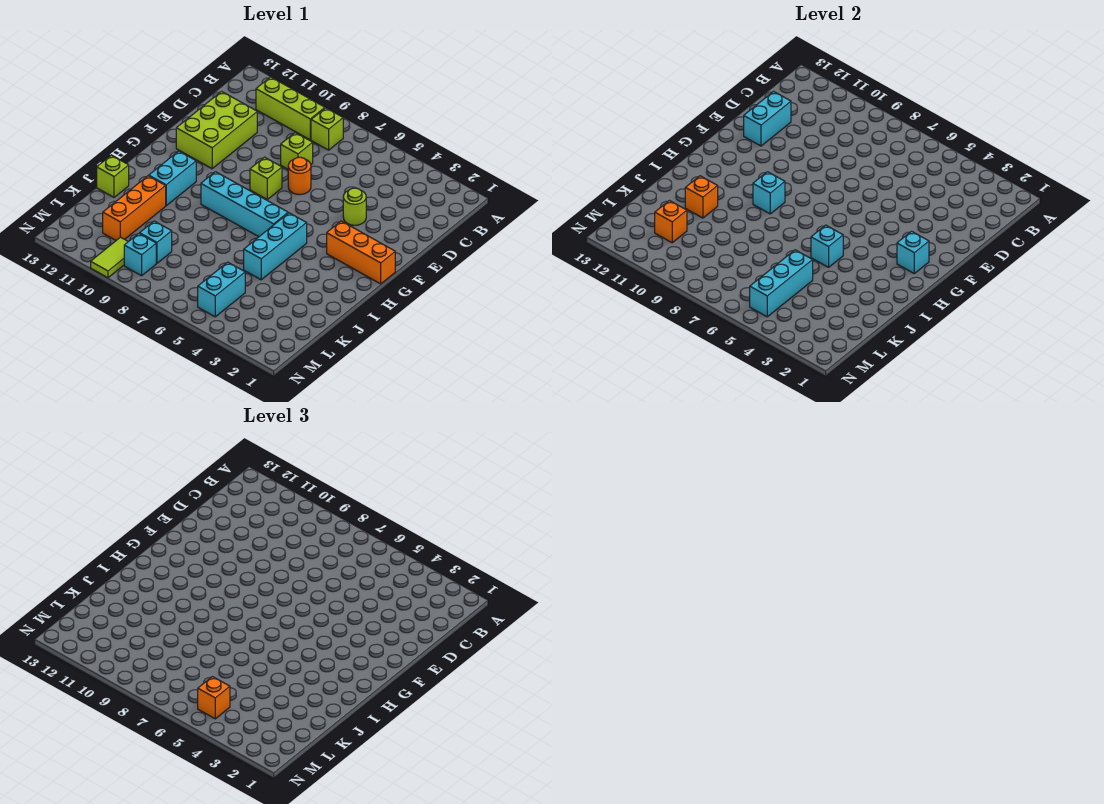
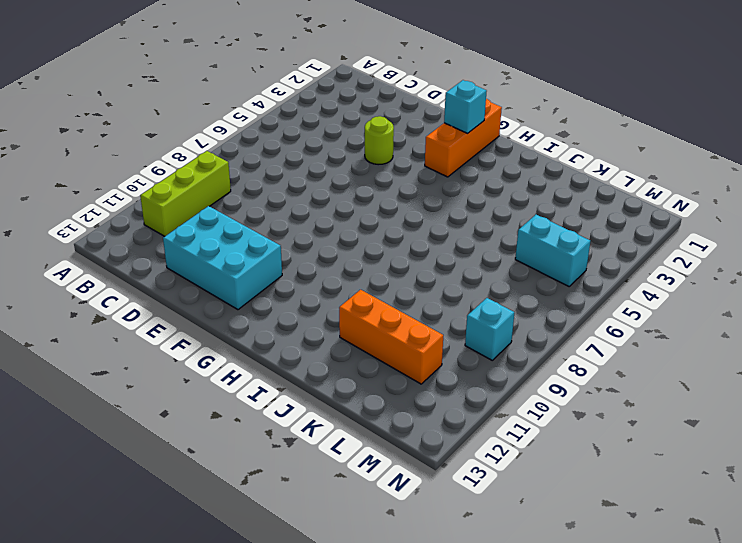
cyan 2x3 brick [163,206,282,310] -> lime 2x3 brick [176,91,257,169]
none -> lime 1x1 brick [311,108,343,150]
none -> lime 1x1 brick [281,133,313,169]
none -> orange 1x1 round brick [288,157,311,195]

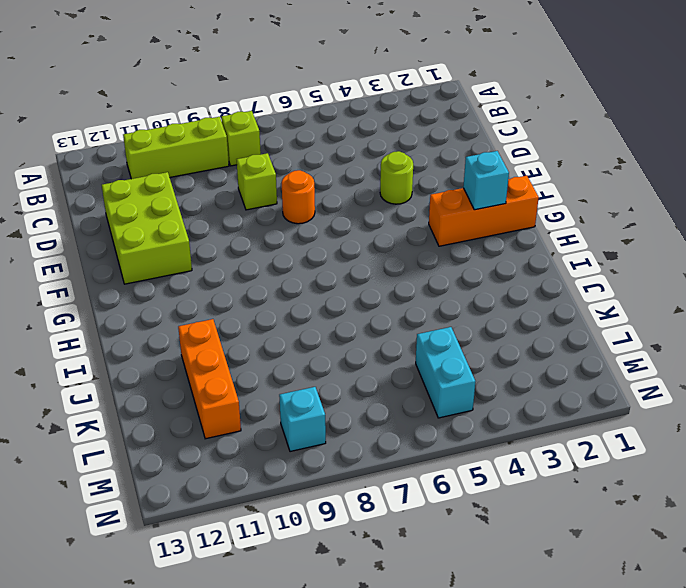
none -> lime 1x1 brick [250,157,282,199]
none -> cyan 1x3 brick [244,213,307,280]
none -> cyan 1x4 brick [201,172,288,237]

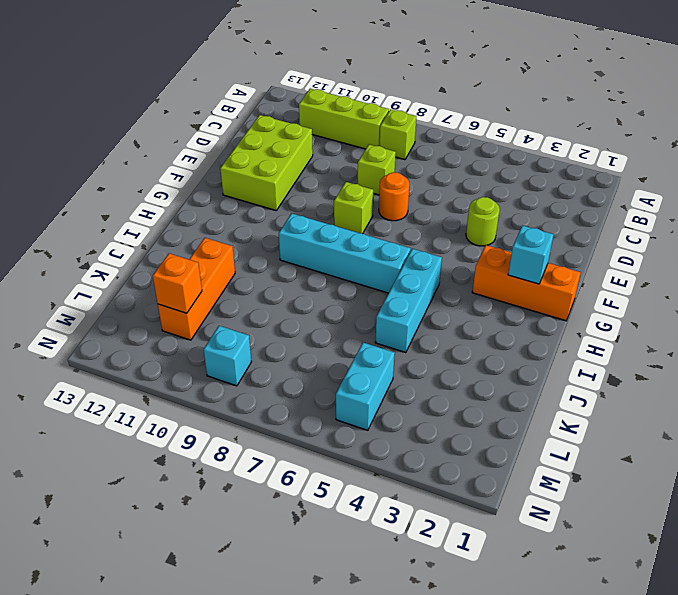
none -> cyan 1x2 brick [149,151,196,206]
none -> lime 1x1 brick [97,155,129,197]
none -> cyan 1x1 brick [140,221,172,263]

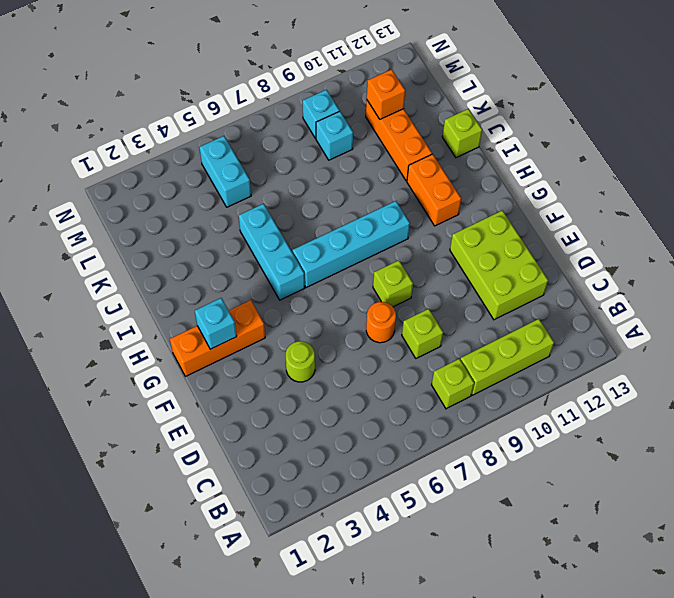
orange 1x2 brick [407,154,461,226] -> cyan 1x2 brick [149,151,196,206]
none -> lime 1x2 tile [91,237,128,278]
none -> cyan 1x2 brick [744,91,791,146]
none -> cyan 1x1 brick [753,172,785,214]

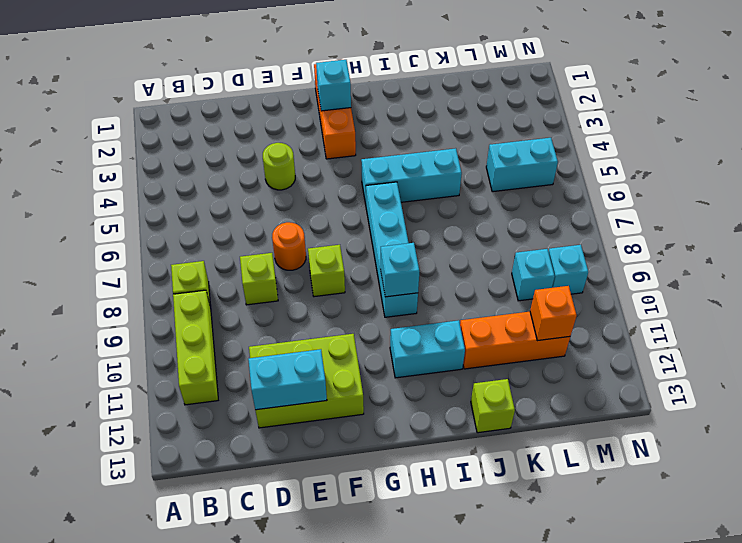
none -> lime 1x2 tile [91,237,128,278]
none -> cyan 1x1 brick [811,225,843,267]
none -> orange 1x1 brick [685,176,718,218]

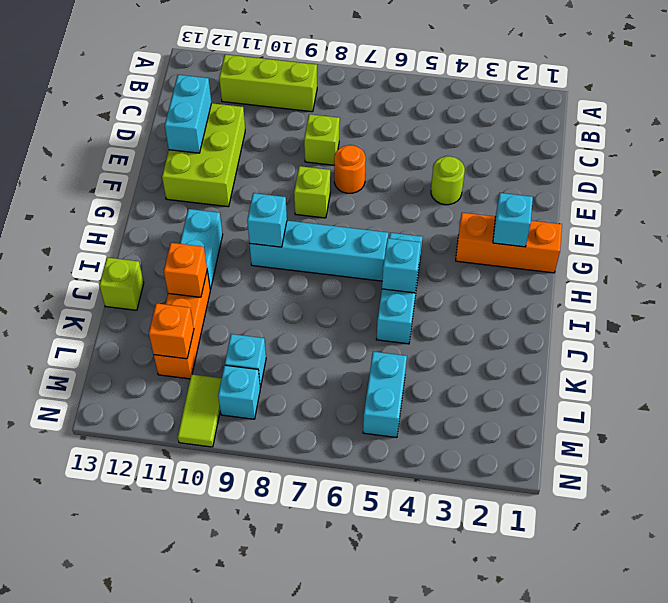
none -> lime 1x1 brick [311,108,343,150]
none -> cyan 1x3 brick [750,250,813,317]
none -> orange 1x1 brick [198,677,230,719]

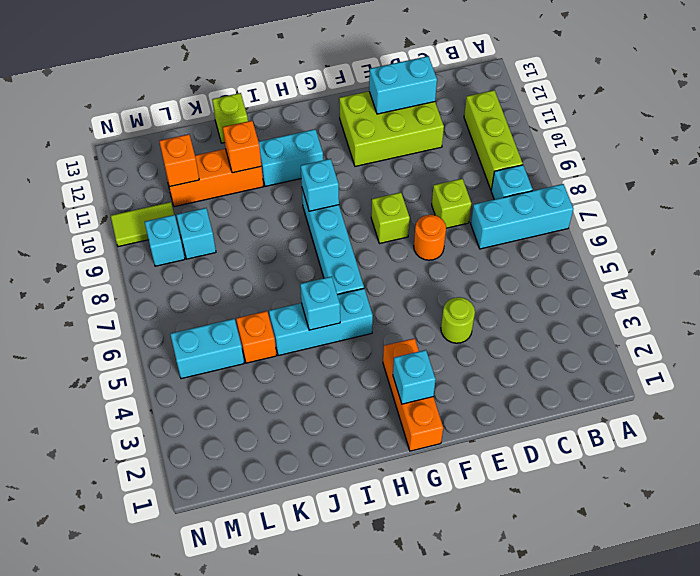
cyan 1x3 brick [471,184,573,249] -> cyan 1x3 brick moved to [750,250,813,317]
cyan 1x1 brick [491,165,533,200] -> lime 1x1 brick [311,108,343,150]
orange 1x1 brick [236,311,276,363] -> orange 1x1 brick moved to [198,677,230,719]

